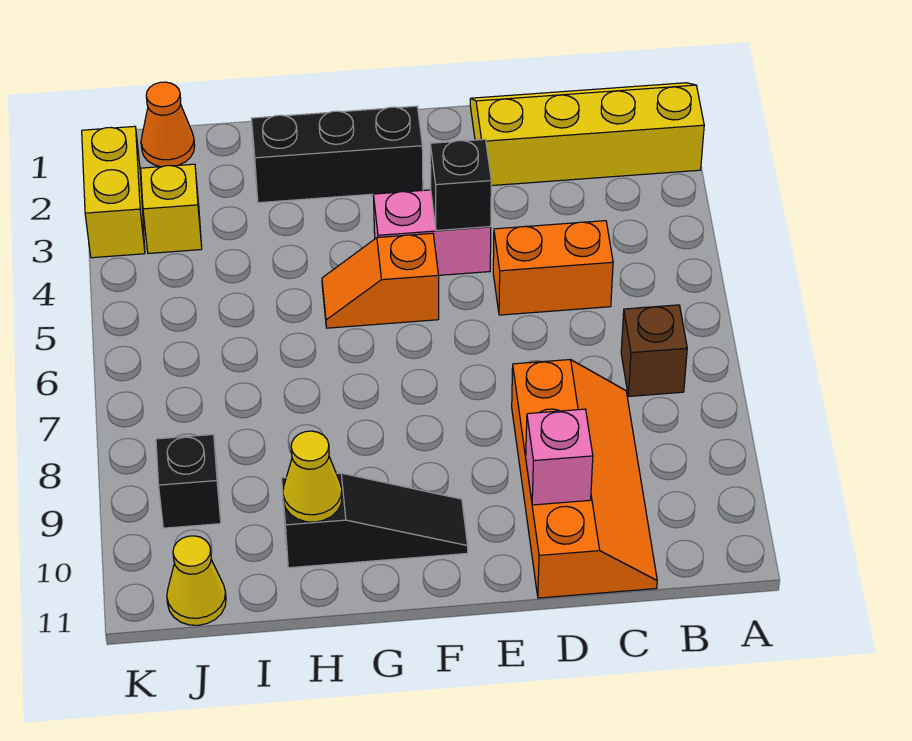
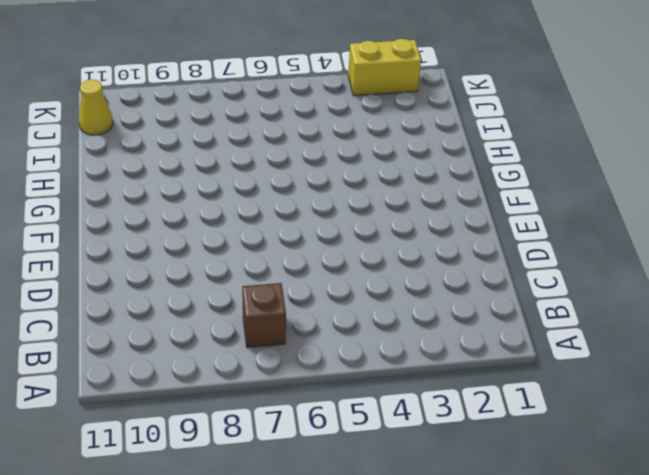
none -> yellow 2x4 slope [470,83,704,186]
none -> orange 1x2 brick [493,221,613,315]
none -> orange 2x4 slope [512,360,657,598]

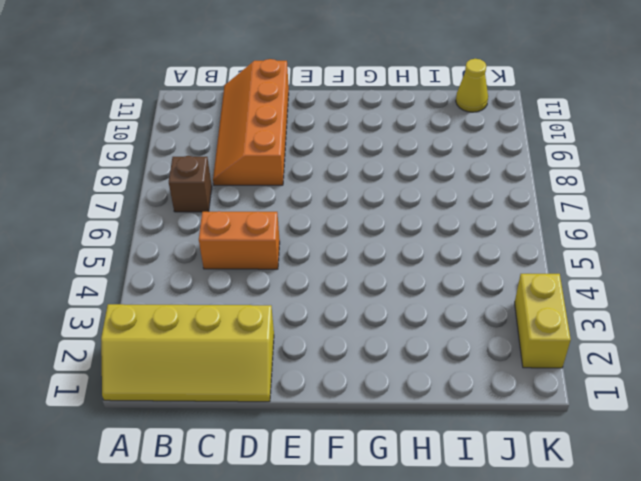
none -> pink 1x2 brick [373,190,491,275]
none -> black 1x3 brick [251,106,423,203]
none -> orange 1x2 slope [322,233,439,328]

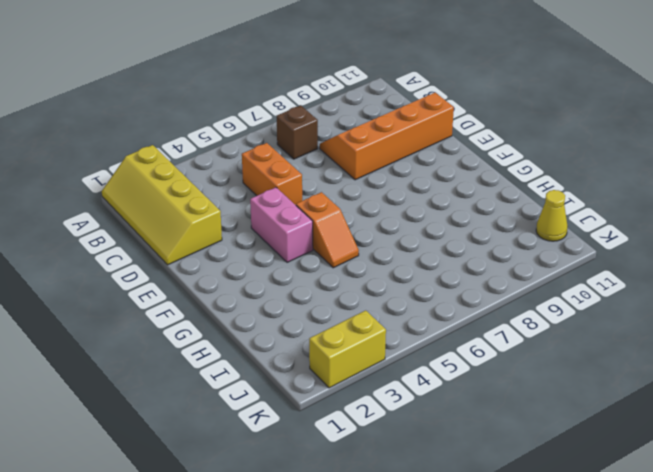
none -> black 1x3 brick [251,106,423,203]
none -> black 1x3 slope [282,473,468,568]
none -> orange 1x1 cone [141,82,195,167]

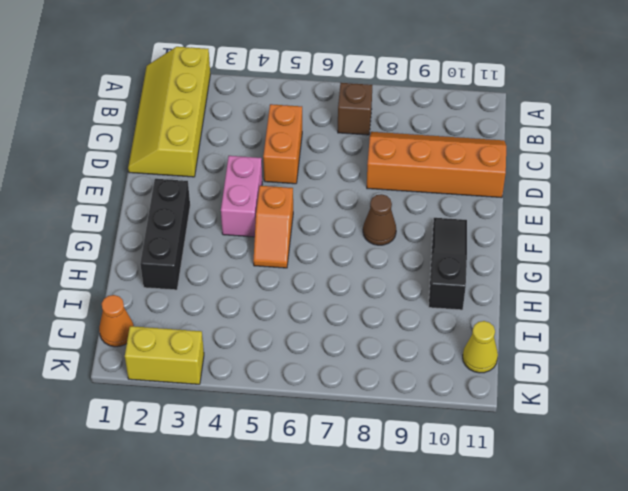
brown 1x1 cone [363,194,396,245] -> none
none -> yellow 1x1 brick [141,164,202,253]
none -> black 1x1 brick [156,434,221,528]
none -> pink 1x1 brick [526,409,593,505]

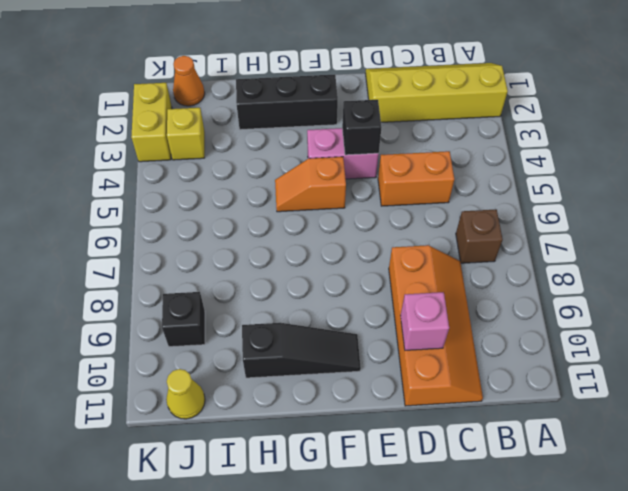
none -> yellow 1x1 cone [283,431,342,522]

